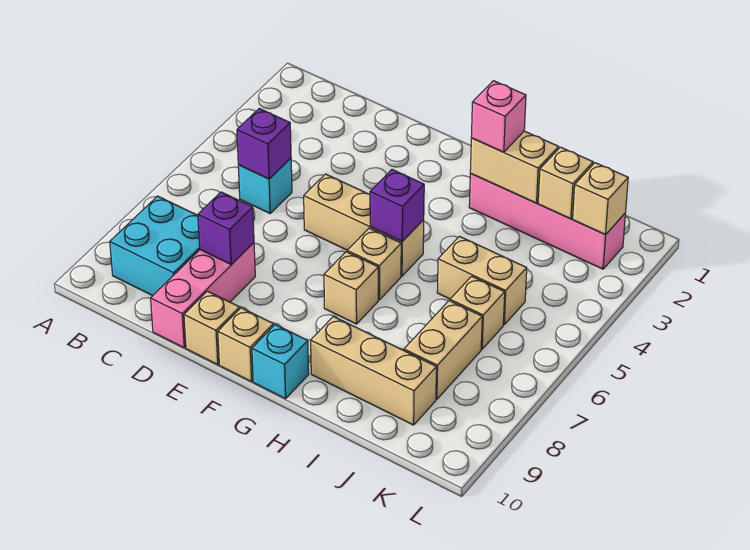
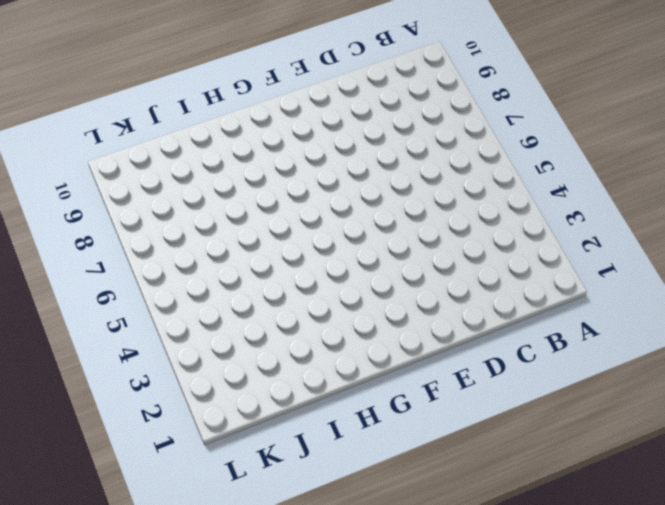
none -> cyan 2x2 brick [110,196,200,296]
none -> cyan 1x1 brick [238,158,292,213]
none -> pink 1x3 brick [151,243,255,348]

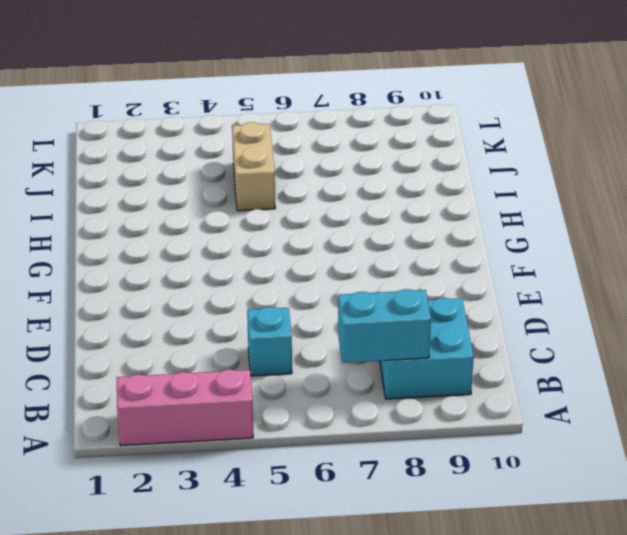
pink 1x3 brick [117,369,253,445] -> pink 1x3 brick moved to [151,243,255,348]
cyan 1x2 brick [338,289,431,363] -> none
none -> tan 1x3 brick [304,174,424,276]
none -> tan 1x1 brick [184,291,240,365]
none -> tan 1x1 brick [218,308,274,382]

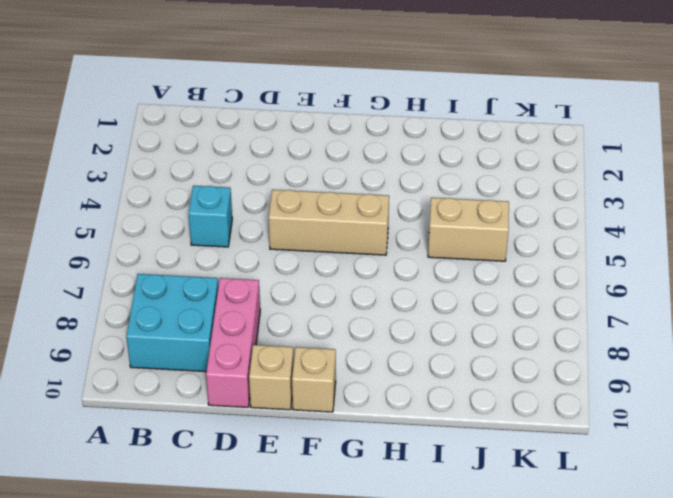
none -> tan 1x1 brick [347,228,401,300]
none -> tan 1x1 brick [324,252,378,324]
none -> cyan 1x1 brick [252,325,309,399]

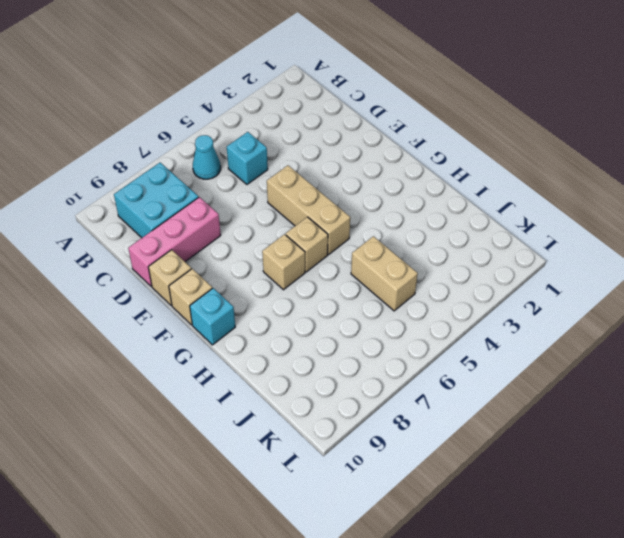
cyan 1x1 cone [193,135,221,179] -> none
none -> pink 1x4 brick [469,174,625,269]
none -> tan 1x3 brick [311,317,436,425]
none -> tan 1x1 brick [450,276,505,349]

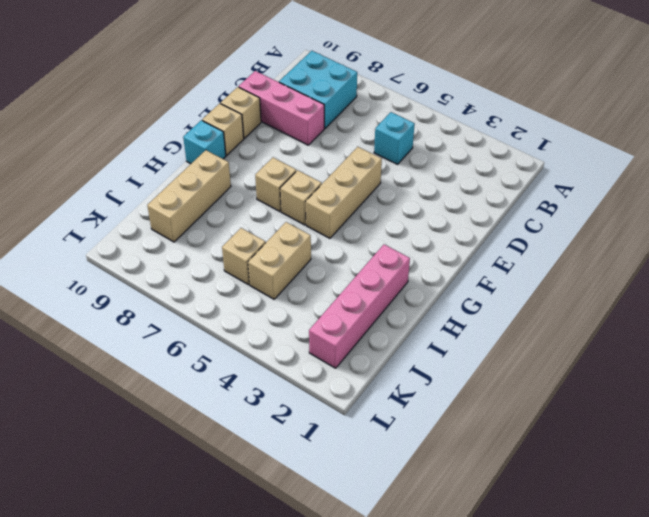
none -> tan 1x2 brick [404,301,482,399]
none -> purple 1x1 brick [237,109,291,179]
none -> purple 1x1 brick [198,192,254,265]

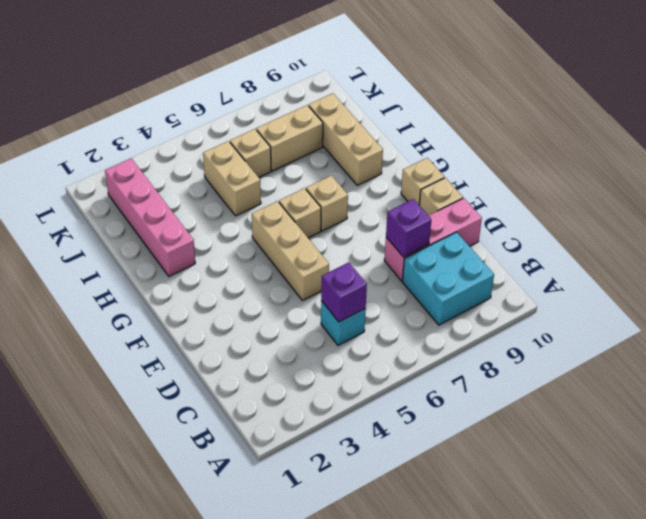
none -> cyan 1x1 brick [252,325,309,399]
none -> purple 1x1 brick [370,170,424,241]
none -> tan 1x2 brick [470,131,559,203]

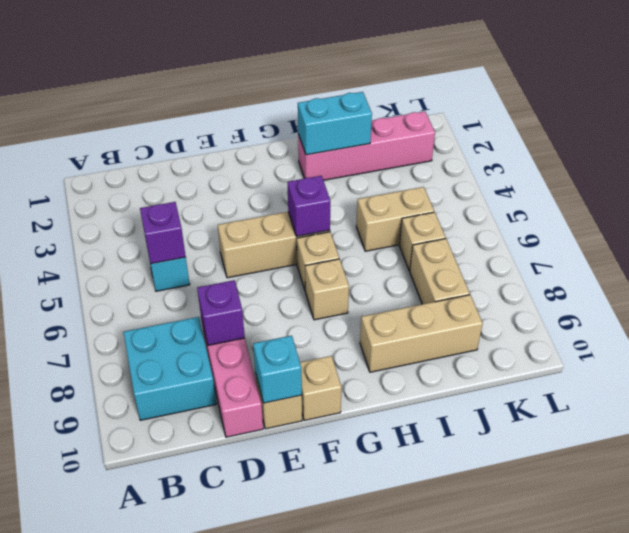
cyan 1x1 brick [253,336,302,403] -> cyan 1x1 brick moved to [252,325,309,399]
cyan 1x2 brick [298,92,372,155] -> tan 1x2 brick [470,131,559,203]
none -> tan 1x1 brick [538,147,593,219]
none -> tan 1x1 brick [573,163,628,235]
none -> pink 1x1 brick [471,81,526,152]

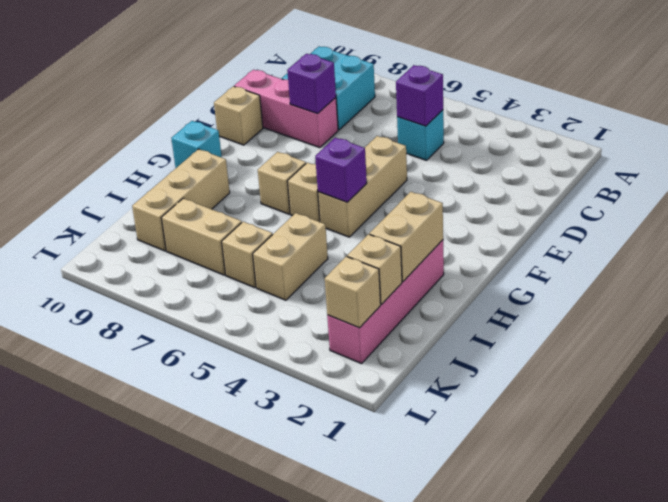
none -> tan 1x1 brick [218,308,274,382]
none -> pink 1x1 brick [471,81,526,152]

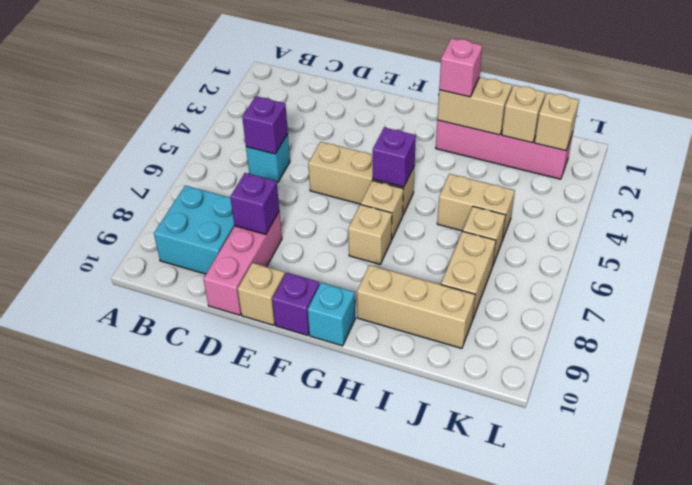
purple 1x1 brick [272,273,320,336] -> tan 1x1 brick [218,308,274,382]

